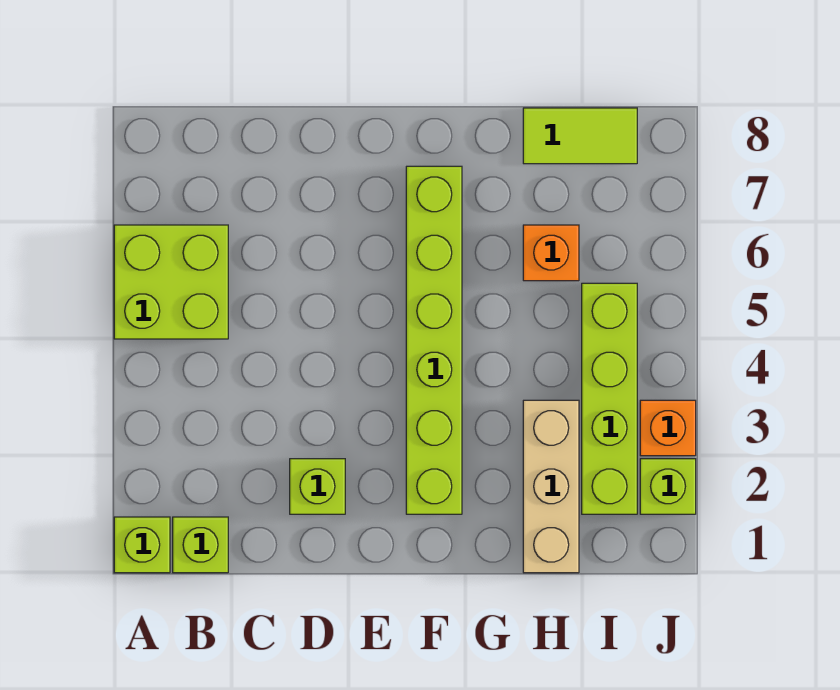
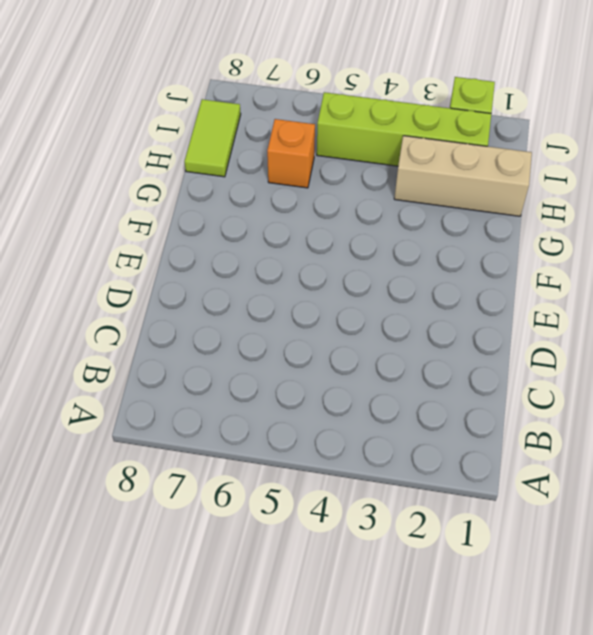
none -> lime 1x1 brick [114,517,170,573]
none -> lime 2x2 brick [114,225,228,339]

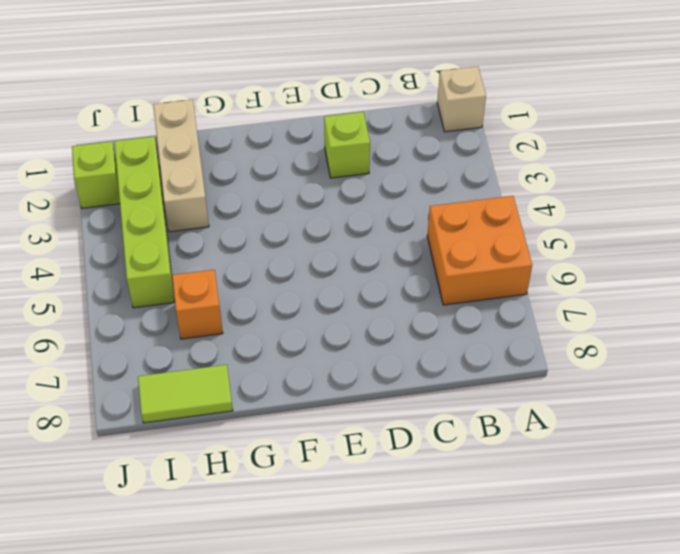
tan 1x1 brick [437,66,486,132] -> lime 1x1 brick [114,517,170,573]
orange 2x2 brick [427,196,532,305] -> lime 2x2 brick [114,225,228,339]
none -> lime 1x1 brick [173,517,228,573]
none -> lime 1x6 brick [406,166,462,514]

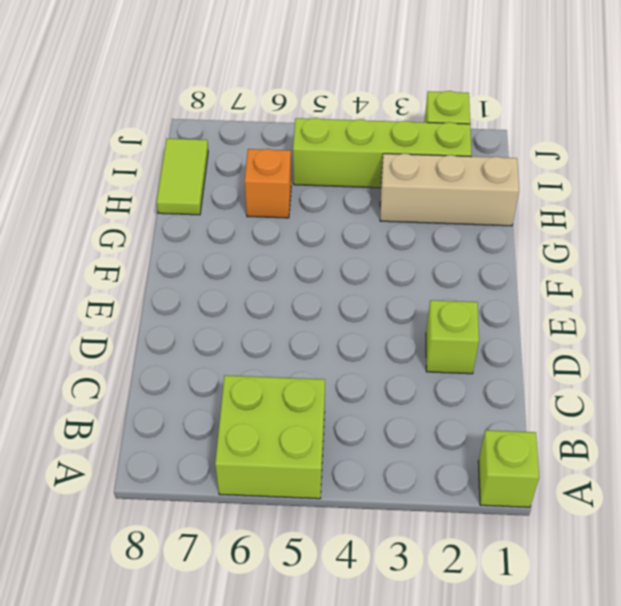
none -> lime 1x1 brick [173,517,228,573]
none -> lime 1x6 brick [406,166,462,514]

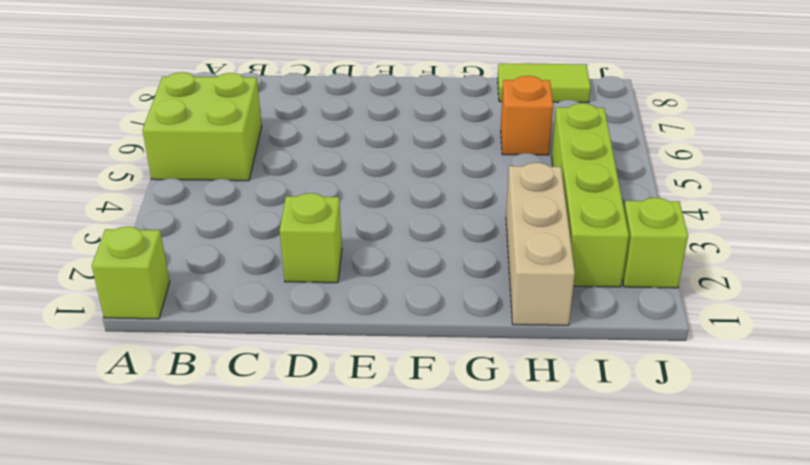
none -> lime 1x1 brick [173,517,228,573]
none -> lime 1x6 brick [406,166,462,514]

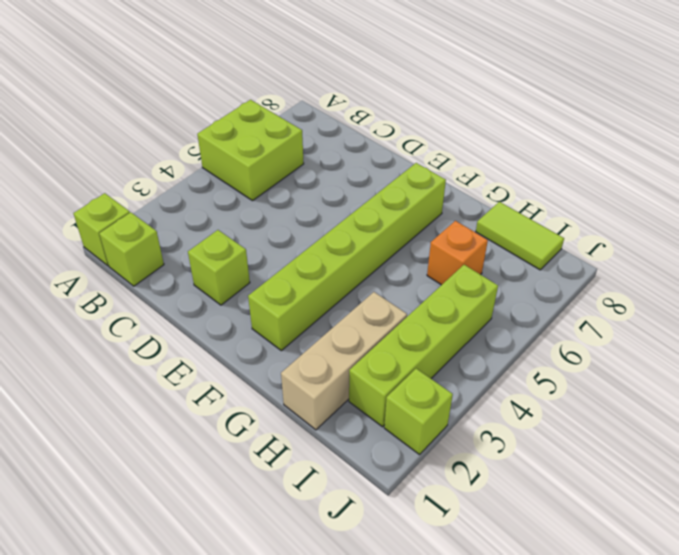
none -> orange 1x1 brick [640,400,696,456]

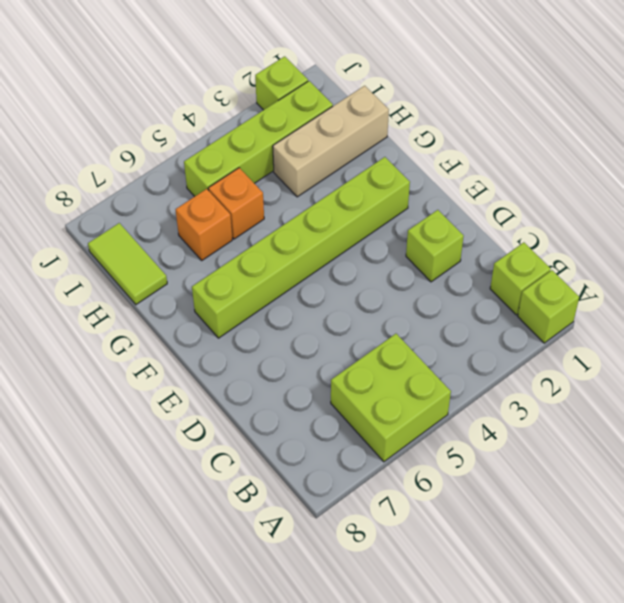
orange 1x1 brick [208,168,264,239] -> orange 1x1 brick moved to [640,400,696,456]

